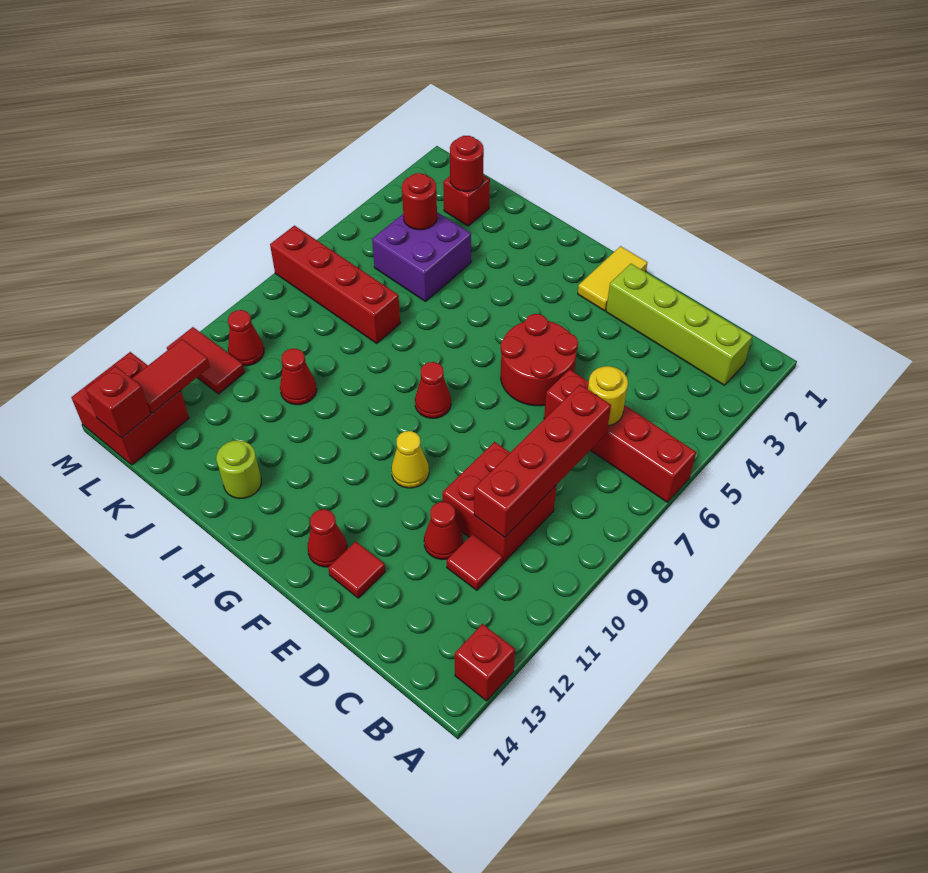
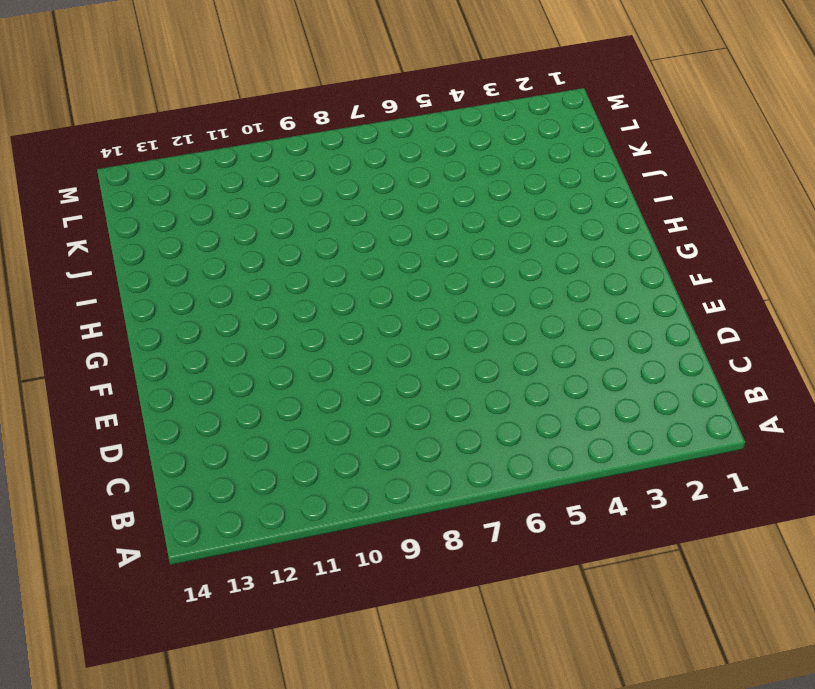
none -> red 1x4 brick [544,369,696,502]
none -> red 1x1 brick [455,624,515,701]
none -> lime 1x4 brick [606,264,752,385]

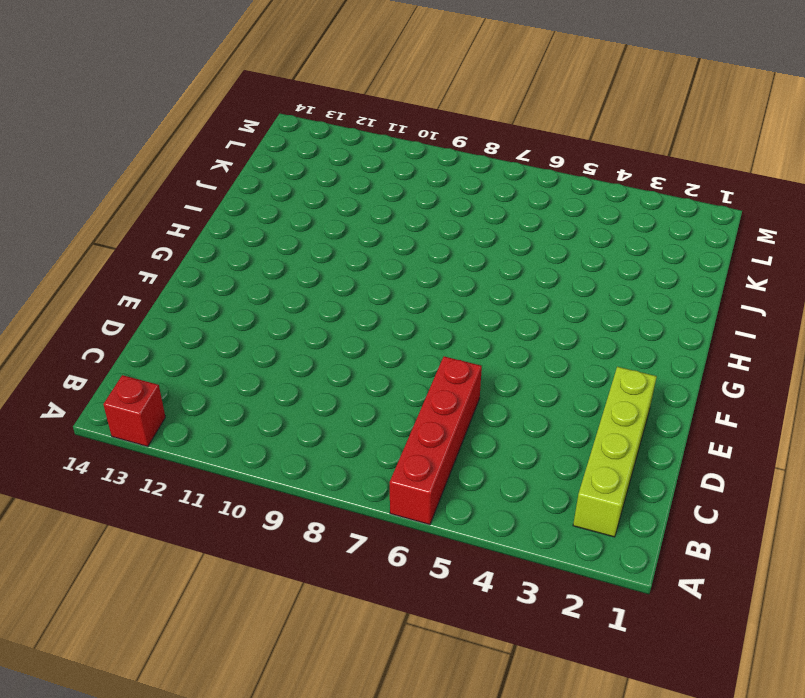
none -> red 2x2 brick [442,442,557,563]
none -> red 1x1 tile [447,534,503,590]
none -> red 1x1 cone [424,502,463,560]

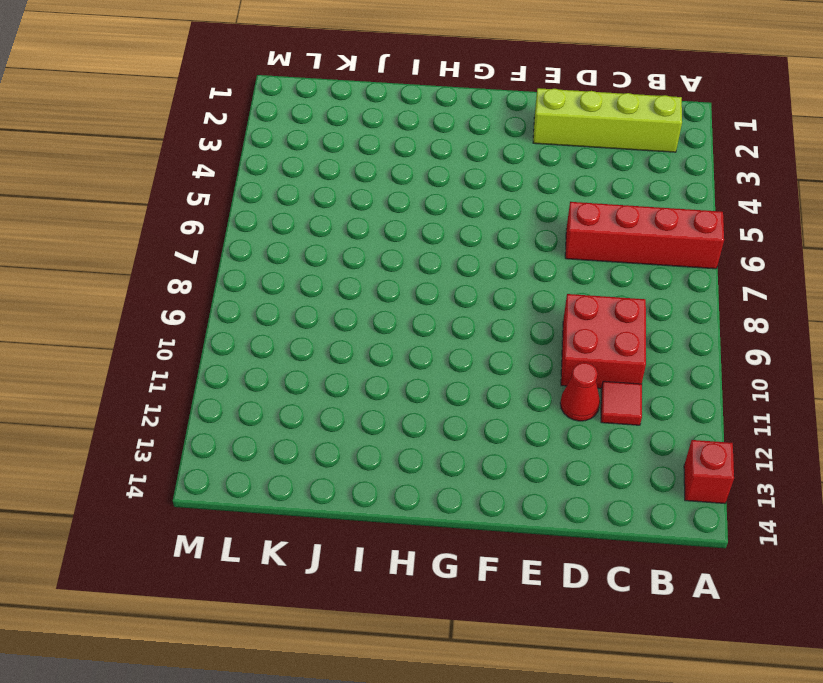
none -> red 2x2 round brick [501,314,578,406]
none -> red 1x1 tile [328,541,385,598]
none -> yellow 1x2 tile [578,246,648,311]

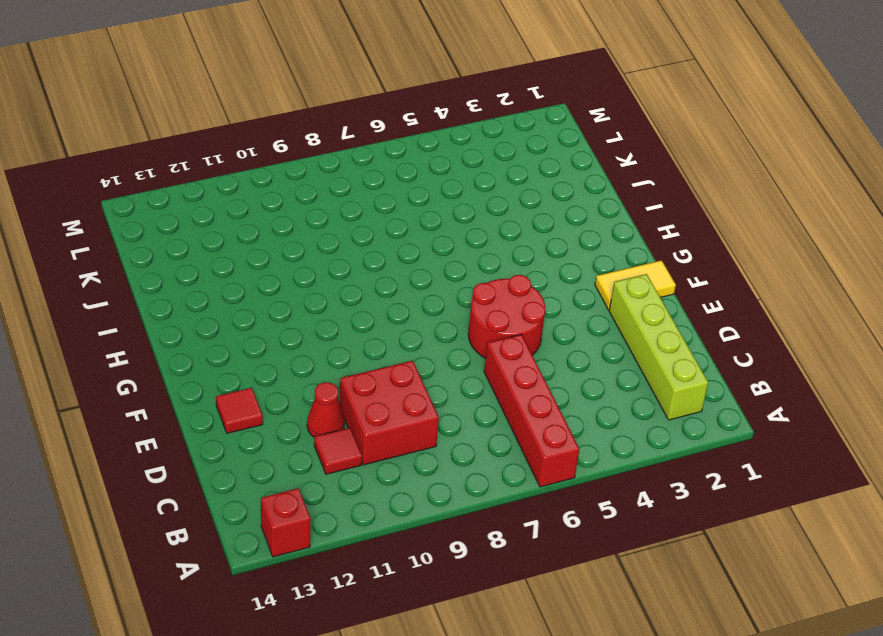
none -> yellow 1x1 cone [391,431,429,488]
none -> red 1x1 cone [308,509,347,567]
none -> red 1x1 cone [415,362,451,418]

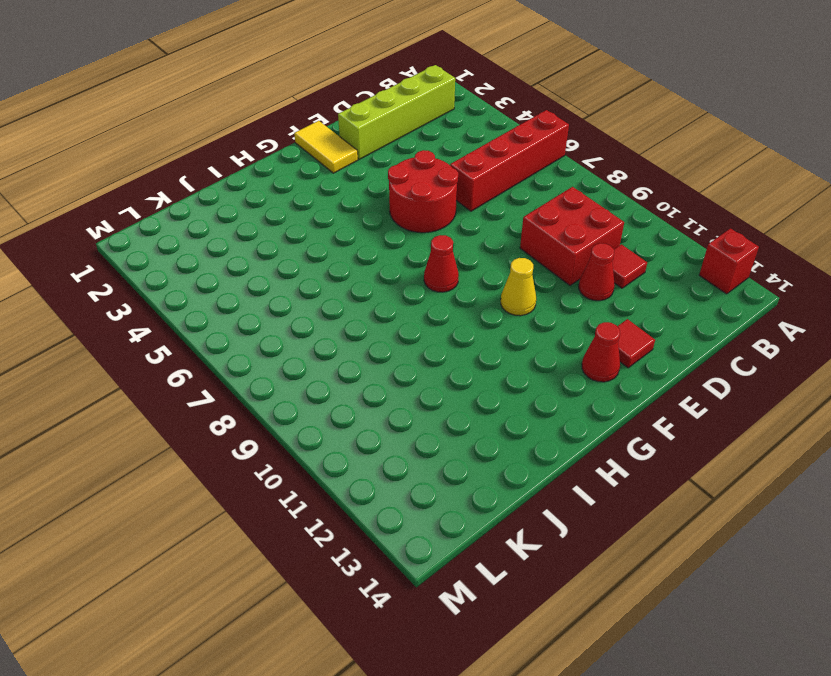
none -> lime 1x1 round brick [216,440,261,499]
none -> purple 2x2 brick [372,212,471,301]
none -> red 1x4 brick [270,226,400,343]

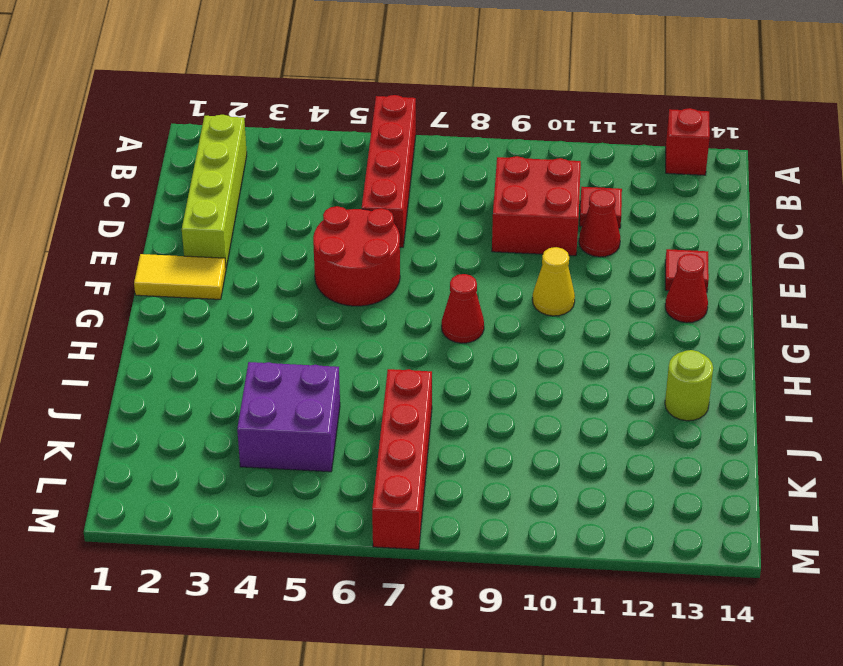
none -> red 1x1 cone [280,349,317,405]
none -> red 1x1 brick [443,175,490,226]
none -> red 1x1 cone [228,310,264,366]

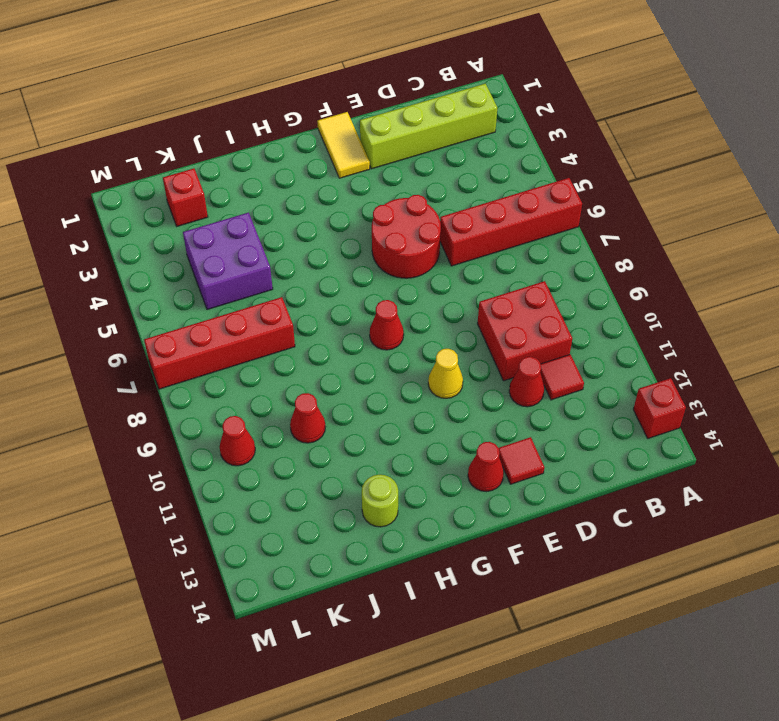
none -> red 1x2 tile [167,327,245,394]
none -> red 2x2 brick [71,352,189,465]
none -> yellow 1x1 round brick [588,366,628,426]

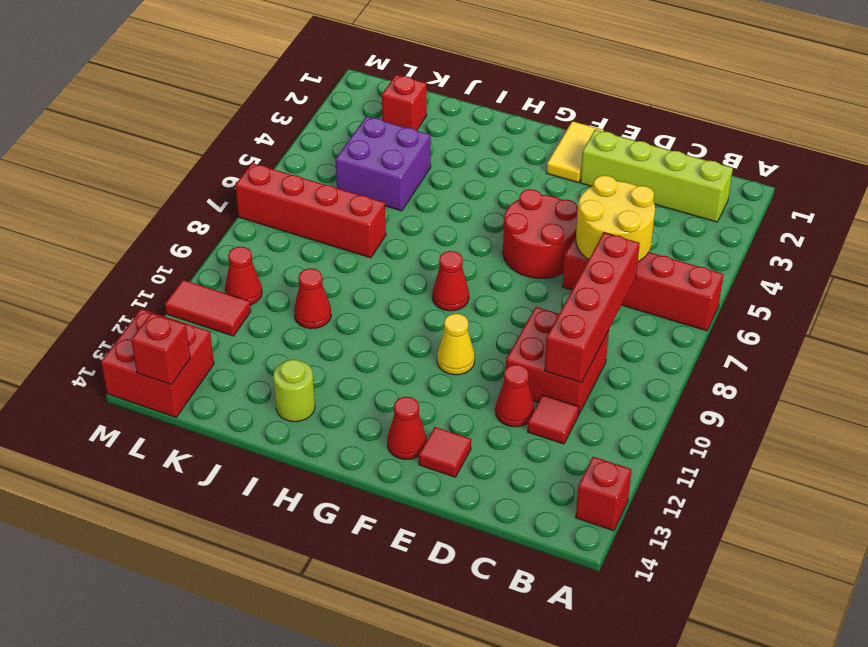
yellow 2x2 round brick [576,175,655,262] -> yellow 1x1 round brick [588,366,628,426]
none -> red 1x1 round brick [450,136,484,191]
none -> red 1x1 round brick [402,173,437,230]
none -> red 1x2 tile [132,339,210,413]

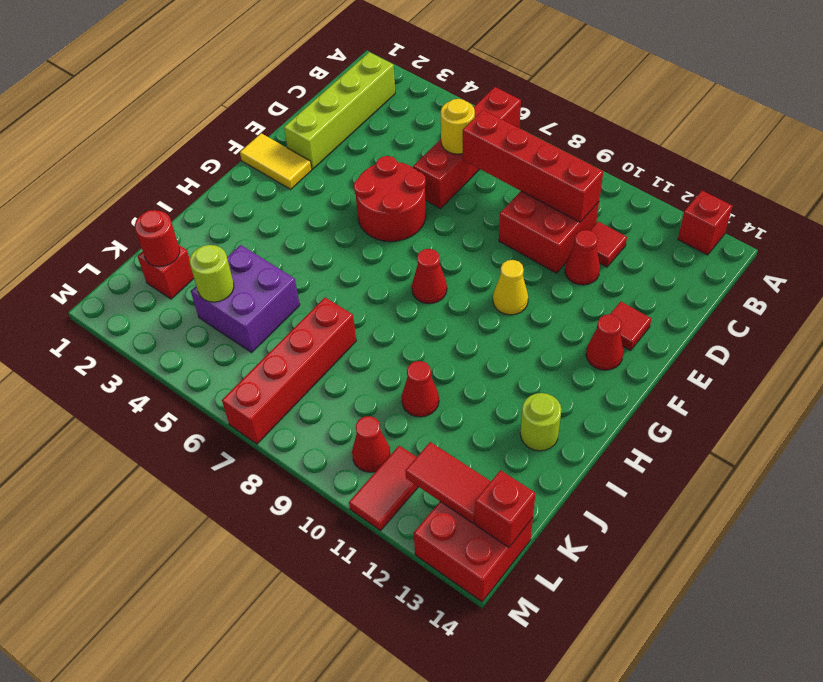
lime 1x1 round brick [190,245,234,302] -> red 1x1 round brick [402,173,437,230]

